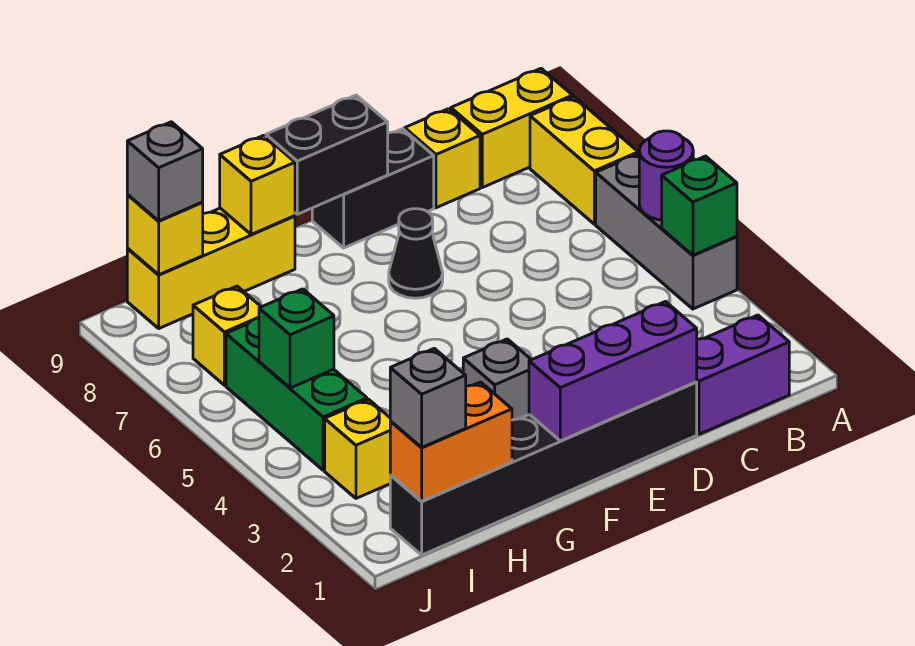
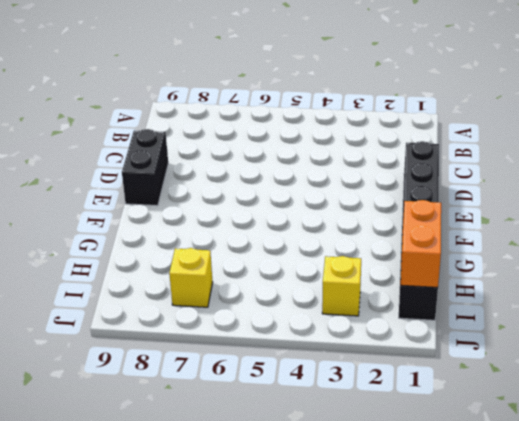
none -> grey 1x3 brick [596,154,737,309]
none -> yellow 1x2 brick [530,97,638,224]
none -> yellow 1x2 brick [451,69,572,188]

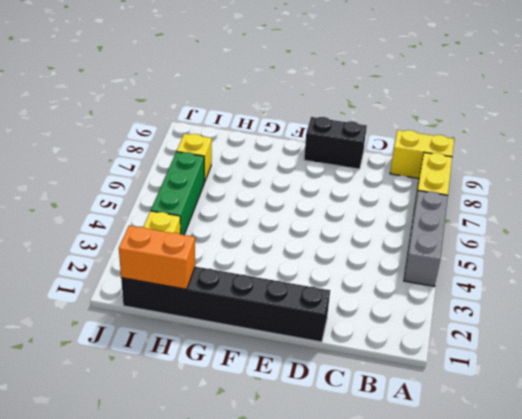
none -> purple 1x2 brick [697,315,789,434]
none -> yellow 1x1 brick [405,109,480,208]
none -> black 1x1 cone [389,209,443,298]

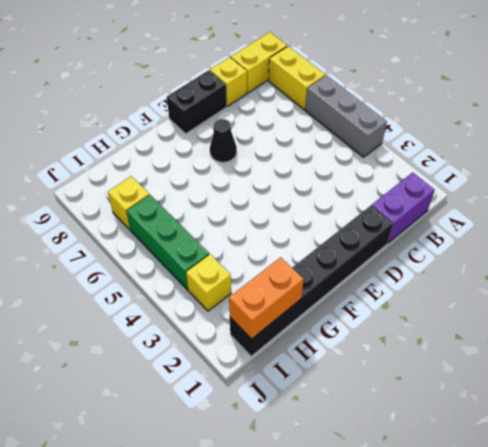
none -> grey 1x1 brick [463,339,531,420]
none -> yellow 1x3 brick [127,208,295,328]
none -> green 1x1 brick [662,156,737,255]

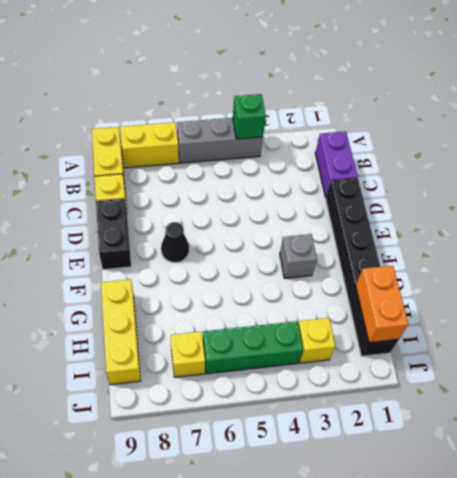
none -> purple 1x1 round brick [639,131,693,220]
none -> purple 1x3 brick [529,302,697,441]
none -> black 1x2 brick [266,95,388,214]

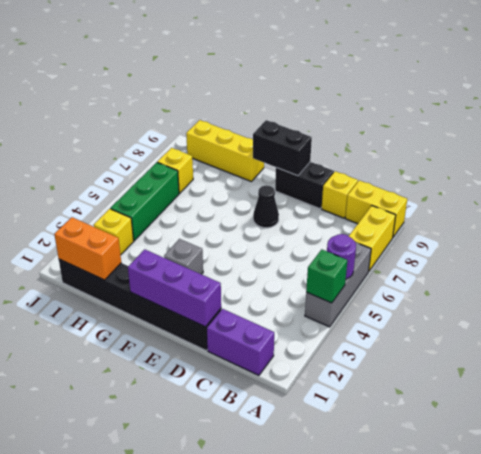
none -> yellow 1x1 brick [220,135,295,235]
none -> green 1x1 brick [259,289,334,388]
none -> yellow 1x1 brick [127,195,203,275]

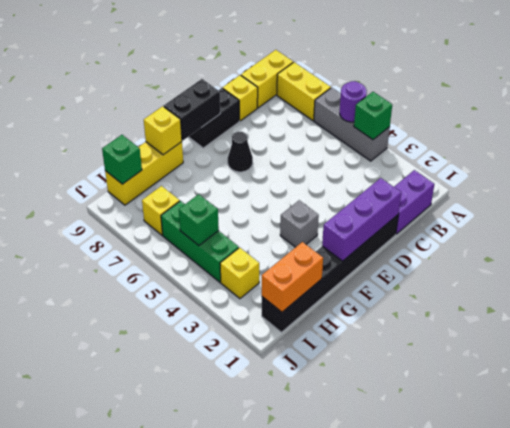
green 1x1 brick [102,135,142,184] -> yellow 1x1 brick [127,195,203,275]
none -> grey 1x1 brick [390,348,466,448]
none -> grey 1x1 brick [127,122,203,221]

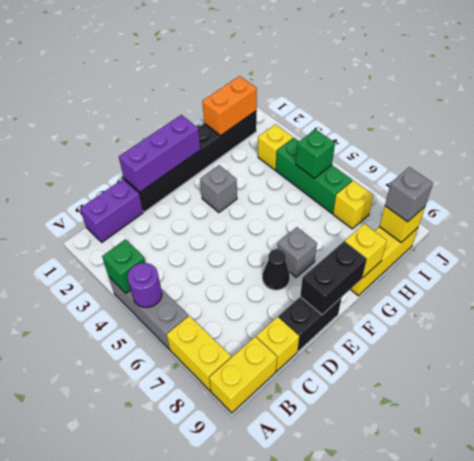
grey 1x1 brick [277,227,317,277] -> grey 1x1 brick moved to [390,348,466,448]

